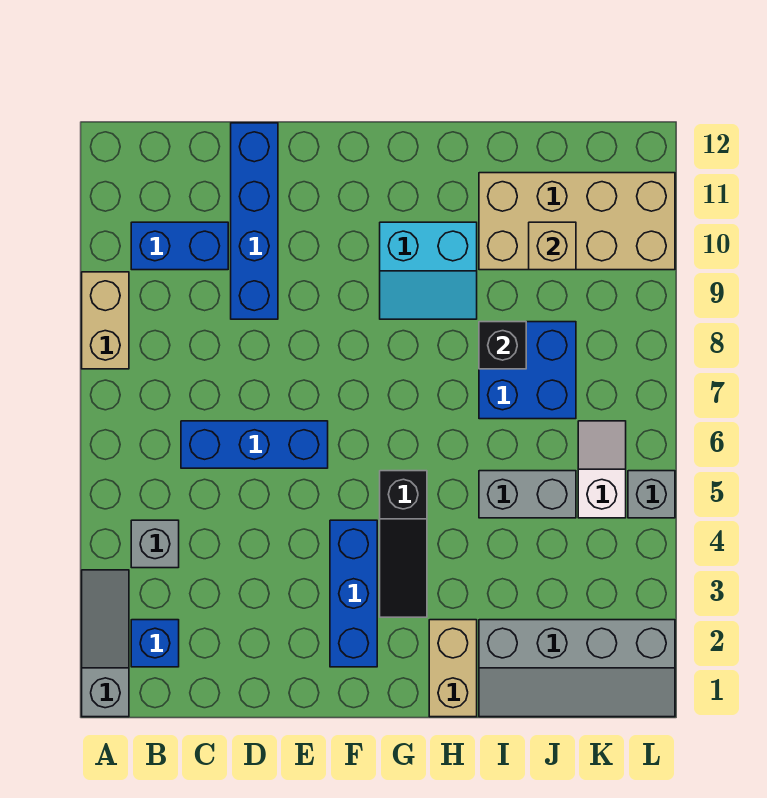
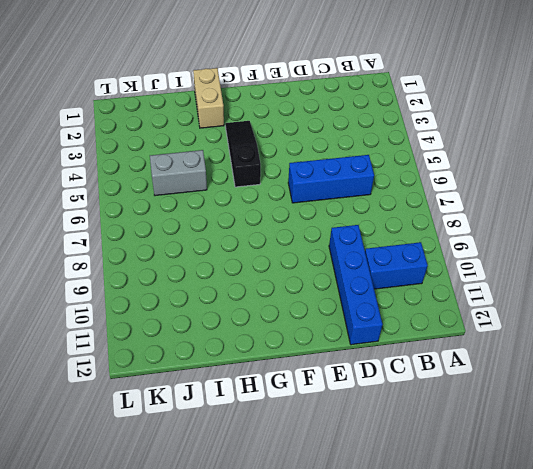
none -> grey 1x3 slope [82,570,129,717]
none -> tan 1x2 brick [82,272,129,369]
none -> blue 1x1 brick [131,620,179,667]

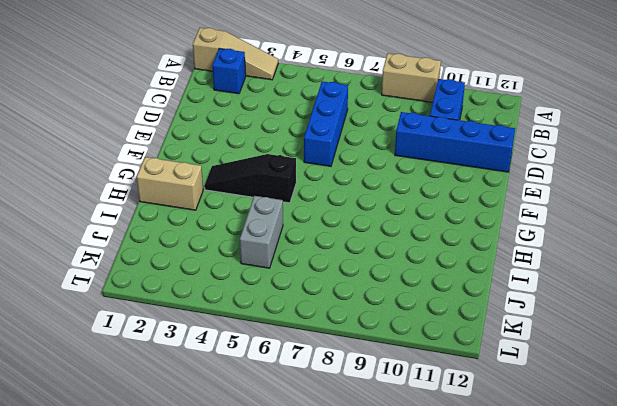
tan 1x3 slope [193,28,278,80] -> grey 1x3 slope [82,570,129,717]
none -> grey 1x1 brick [131,520,179,568]
none -> blue 1x3 brick [330,520,377,667]
none -> cyan 2x2 slope [380,222,477,319]

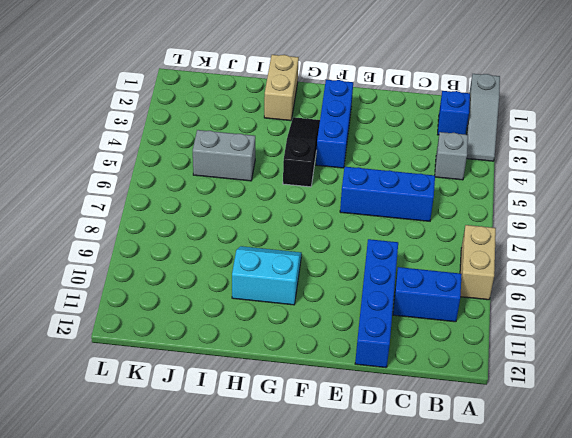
none -> grey 2x4 slope [479,620,675,717]
none -> blue 2x2 brick [479,322,576,419]
none -> tan 2x4 brick [479,173,675,270]

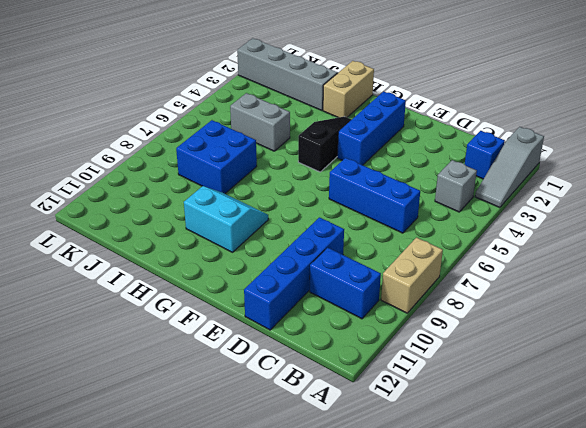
none -> tan 2x4 brick [479,173,675,270]
none -> white 1x2 slope [578,421,626,518]
none -> grey 1x1 brick [628,471,675,518]

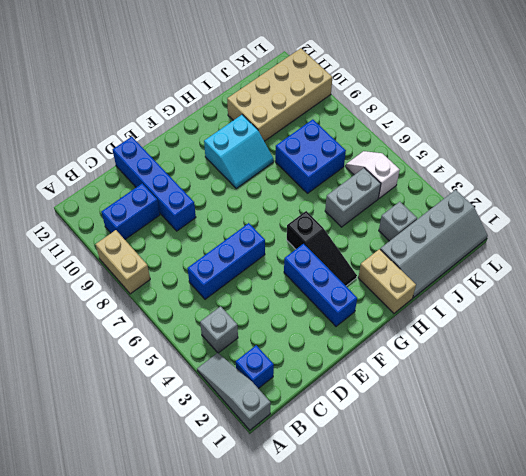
grey 1x1 brick [379,202,417,241] -> grey 1x1 brick moved to [628,471,675,518]
none -> black 1x1 brick [479,322,526,369]
none -> tan 1x1 brick [529,222,576,270]

